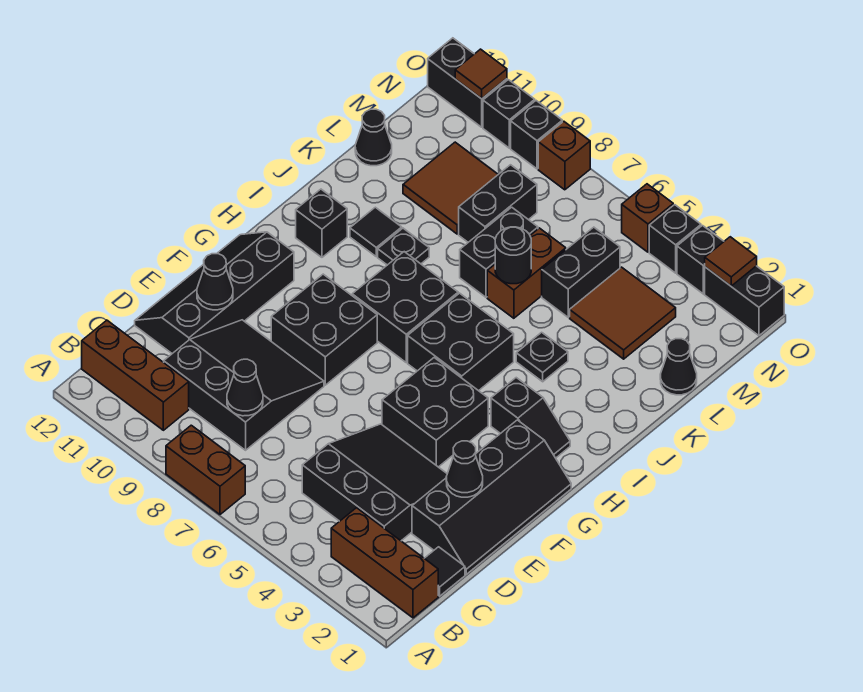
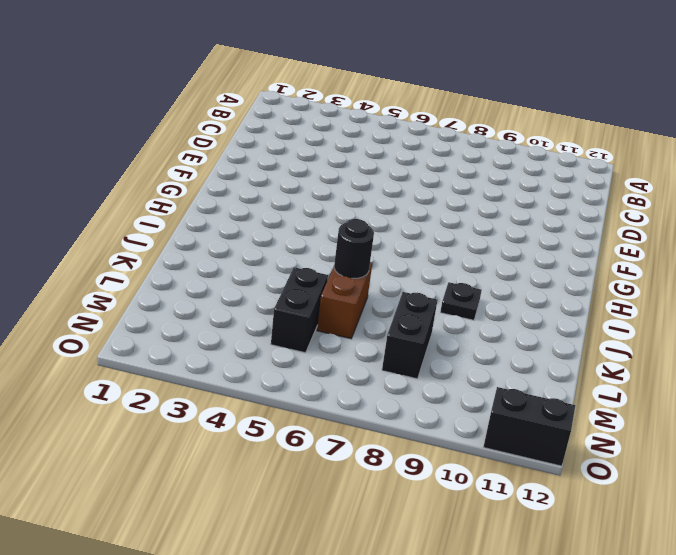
none -> brown 1x2 brick [166,425,245,514]
none -> brown 1x3 brick [331,508,438,618]
none -> brown 1x3 brick [82,320,189,430]
none -> black 1x1 tile [424,547,465,596]

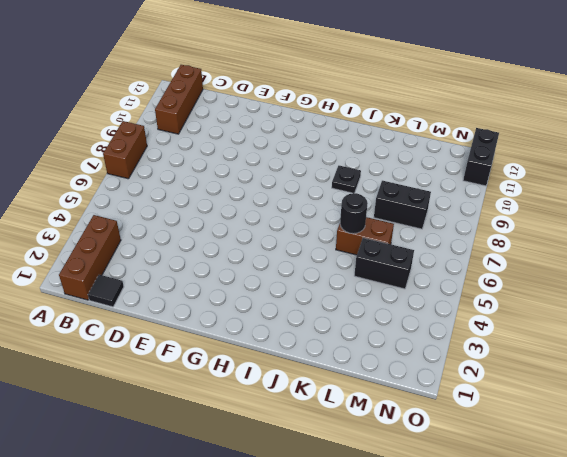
none -> black 3x3 slope [302,424,447,541]
none -> black 3x3 slope [164,320,324,450]
none -> black 2x4 slope [412,420,571,574]
none -> black 2x4 slope [135,232,294,353]

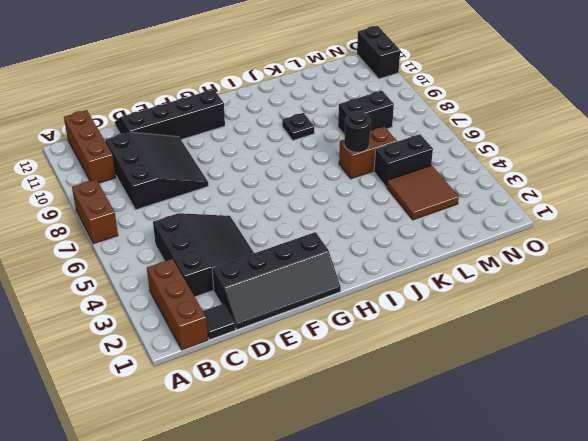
none -> black 2x2 brick [382,358,488,467]
none -> black 2x2 brick [271,274,377,385]
none -> black 1x2 slope [491,378,570,458]
none -> black 2x2 brick [408,293,514,391]

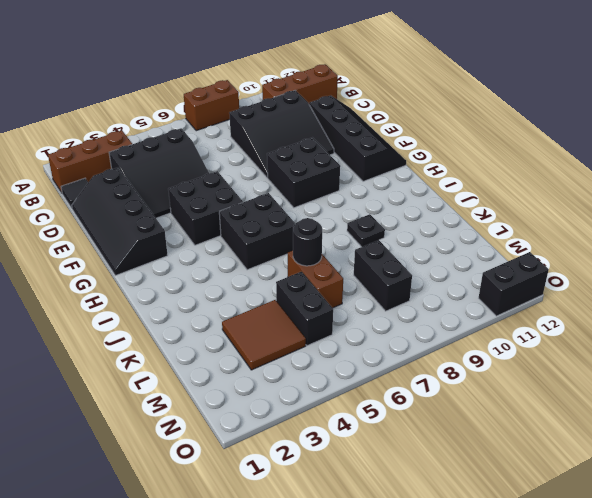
none -> black 1x2 slope [491,378,570,458]
none -> black 2x2 brick [352,252,458,362]
none -> black 1x1 brick [296,189,347,257]
none -> black 1x1 plate [516,332,568,382]

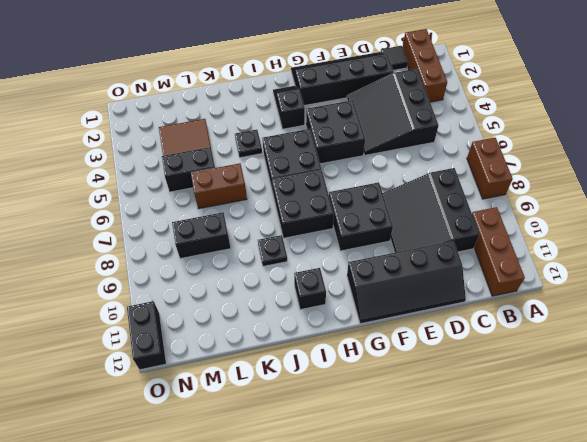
none -> black 1x1 tile [350,207,402,257]
none -> black 1x2 brick [460,207,538,297]
none -> black 1x1 cone [660,339,697,395]
none -> brown 2x2 tile [403,142,498,234]

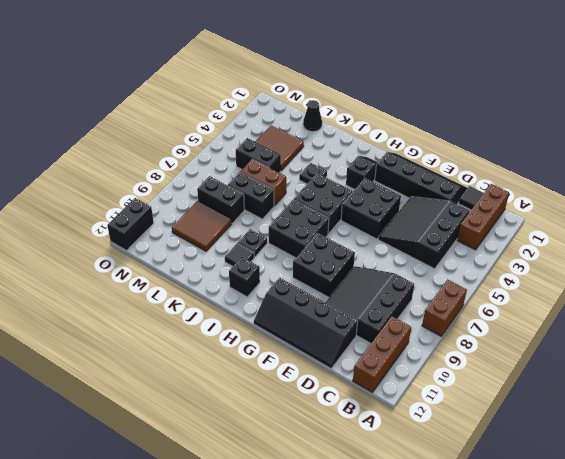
none -> black 1x1 cone [355,109,392,166]
none -> black 1x2 brick [705,266,784,336]
none -> black 1x1 brick [677,226,724,294]
none -> black 1x1 brick [649,205,701,273]

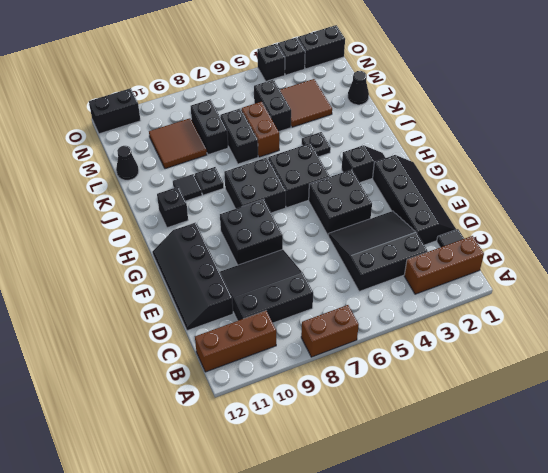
none -> brown 1x1 brick [622,184,673,252]
none -> brown 1x1 brick [538,121,590,190]
none -> black 1x1 brick [511,101,562,169]
none -> black 1x1 brick [483,80,535,148]

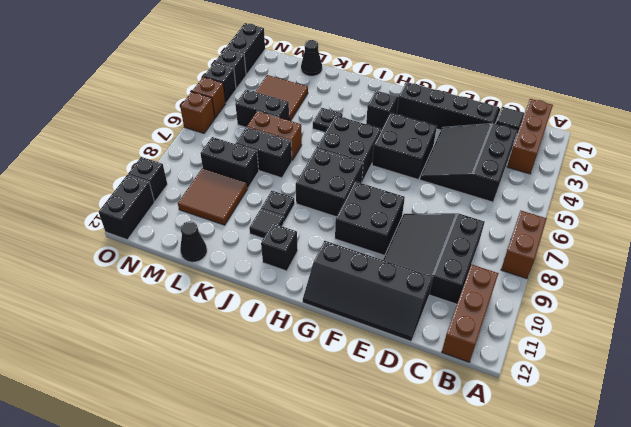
brown 1x1 brick [180,92,215,133] -> brown 1x1 brick moved to [538,121,590,190]
none -> black 1x1 brick [511,101,562,169]
none -> black 1x1 cone [227,359,263,416]
none -> black 1x1 cone [446,441,483,497]
none -> black 1x1 cone [197,253,233,310]

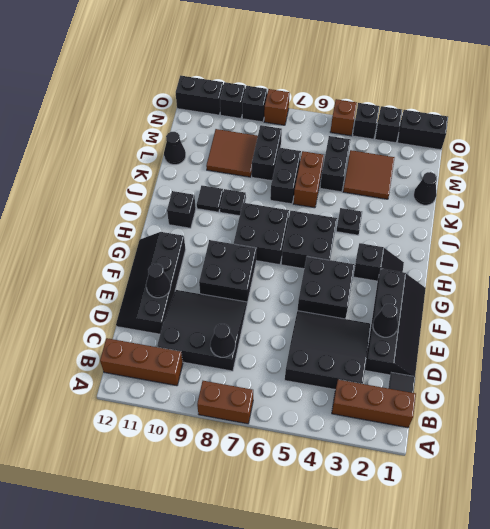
none -> black 1x1 round brick [495,227,531,284]
none -> brown 1x1 tile [705,237,757,286]
none -> brown 1x1 tile [455,49,507,99]

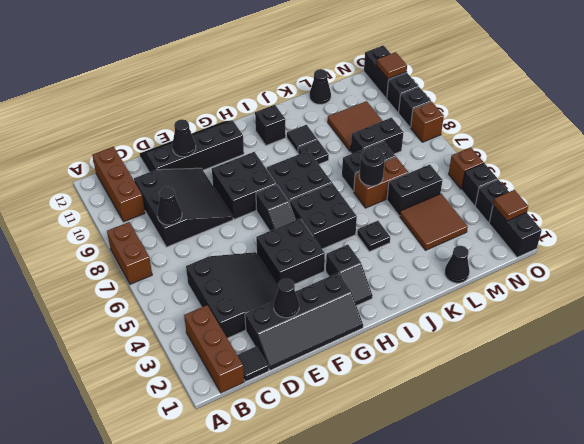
black 1x2 slope [256,184,295,231] -> none

